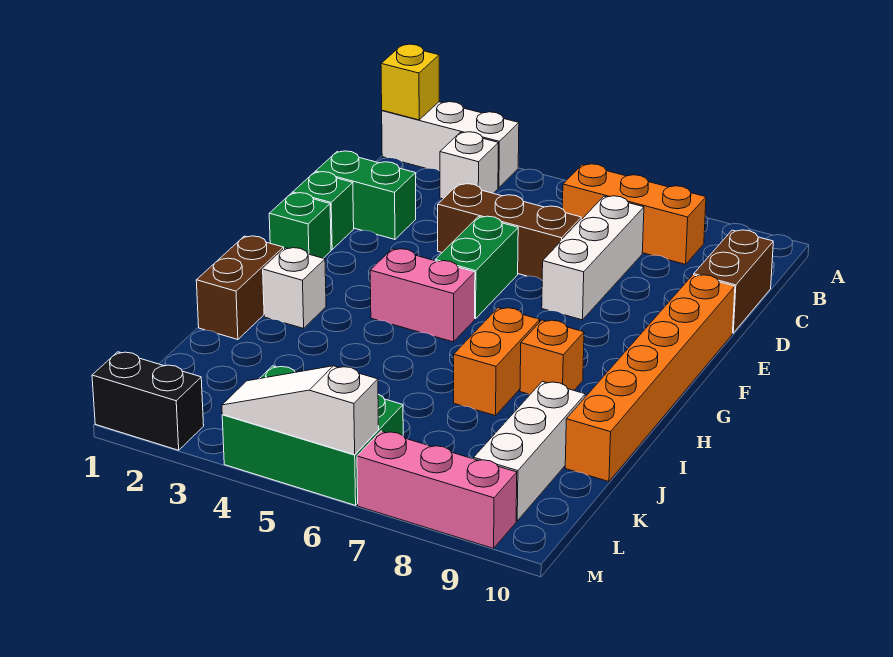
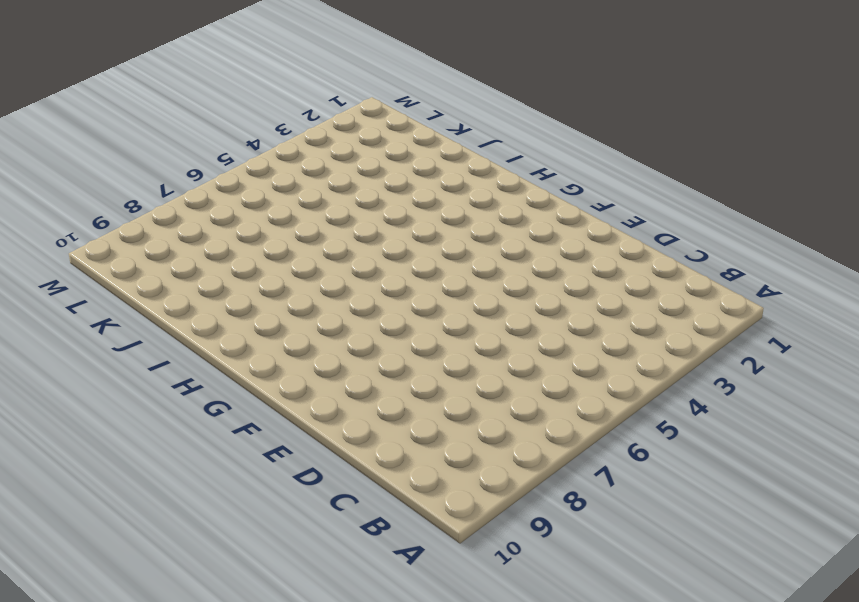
none -> white 1x3 brick [382,102,519,188]
none -> white 1x1 brick [440,132,498,199]
none -> orange 1x3 brick [562,164,706,264]

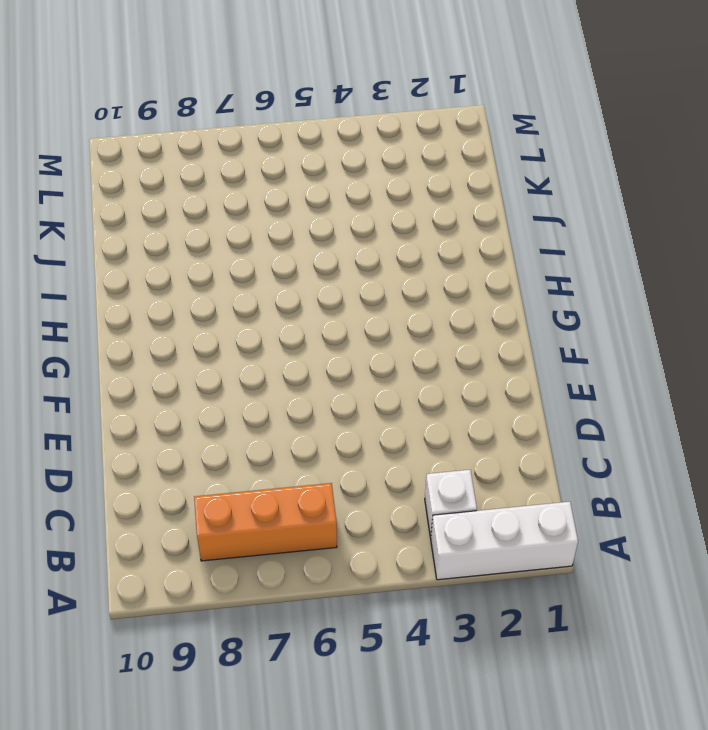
none -> white 1x3 brick [542,196,644,320]
none -> brown 1x2 brick [694,230,773,333]
none -> green 1x2 brick [316,151,416,239]

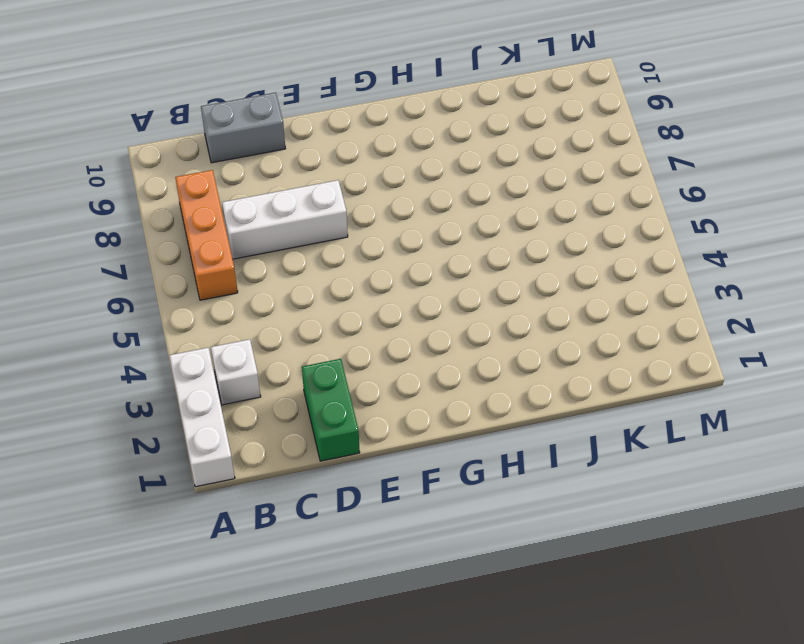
grey 1x2 brick [201,93,285,163] -> brown 1x2 brick [694,230,773,333]
none -> brown 1x3 brick [438,184,581,280]
none -> green 1x1 brick [293,172,354,250]
none -> green 1x2 brick [435,216,518,319]

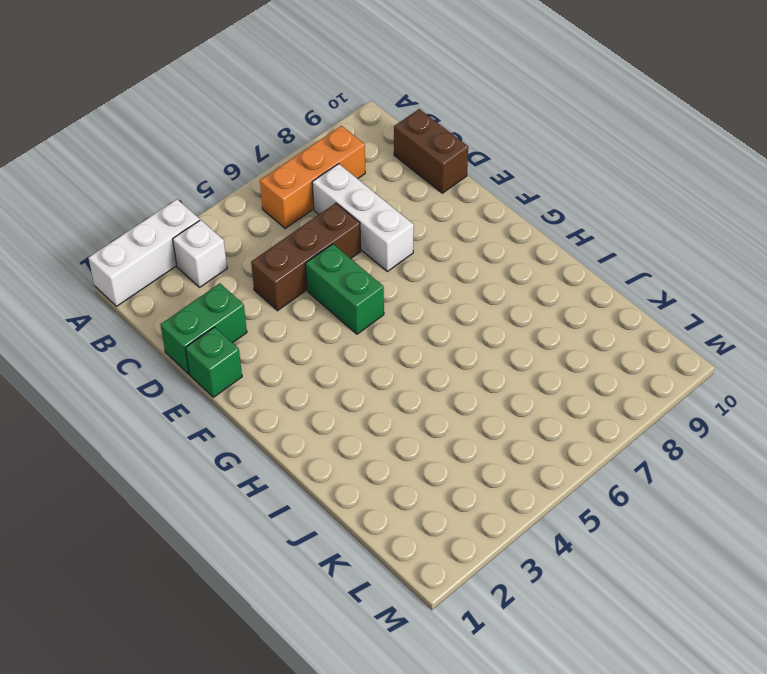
none -> orange 1x6 brick [565,275,735,482]
none -> green 1x1 brick [269,193,331,258]
none -> pink 1x2 brick [370,249,475,342]

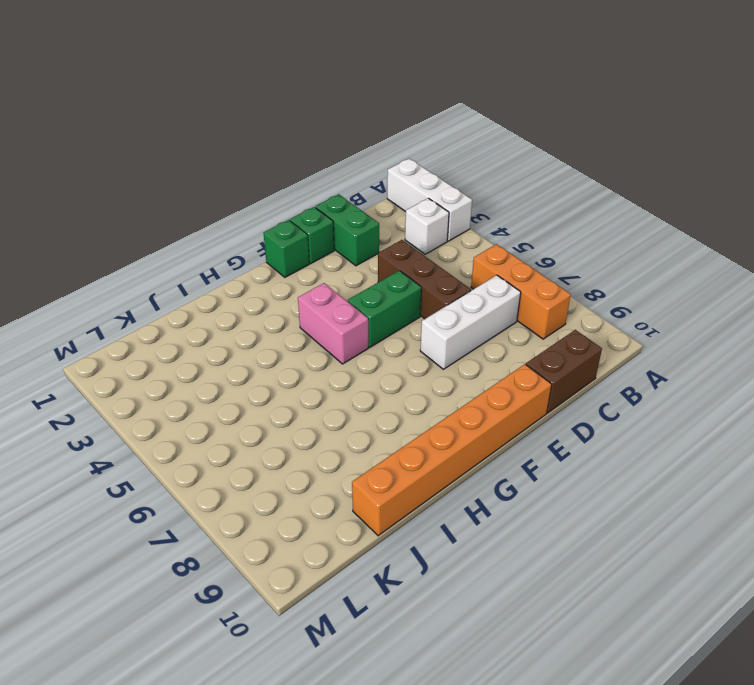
none -> brown 1x2 brick [196,236,284,340]
none -> white 1x1 brick [263,248,326,328]
none -> orange 1x2 brick [454,308,540,416]

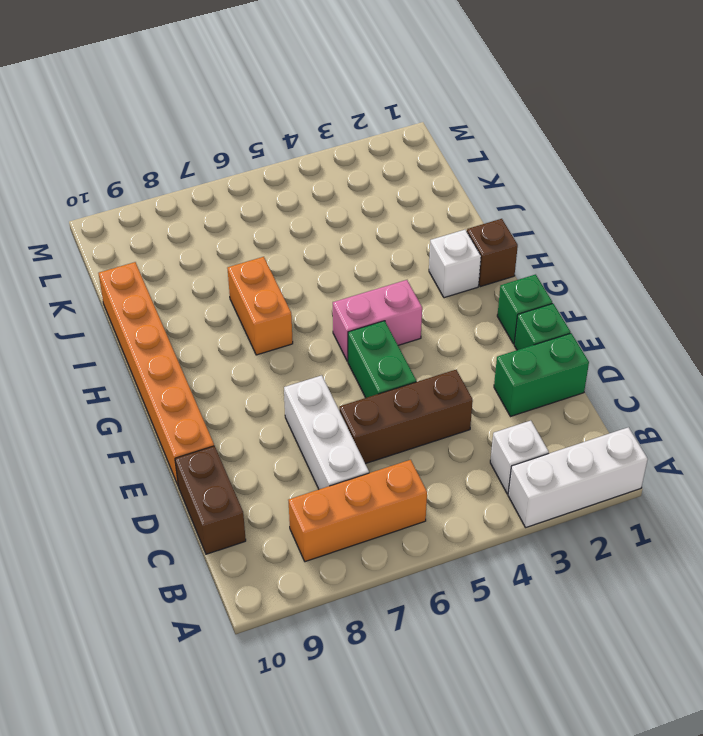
brown 1x1 brick [467,219,518,287] -> brown 1x2 brick [196,236,284,340]
none -> orange 1x1 brick [520,320,584,394]
none -> white 1x3 brick [474,381,585,521]
none -> green 2x3 brick [222,366,403,505]

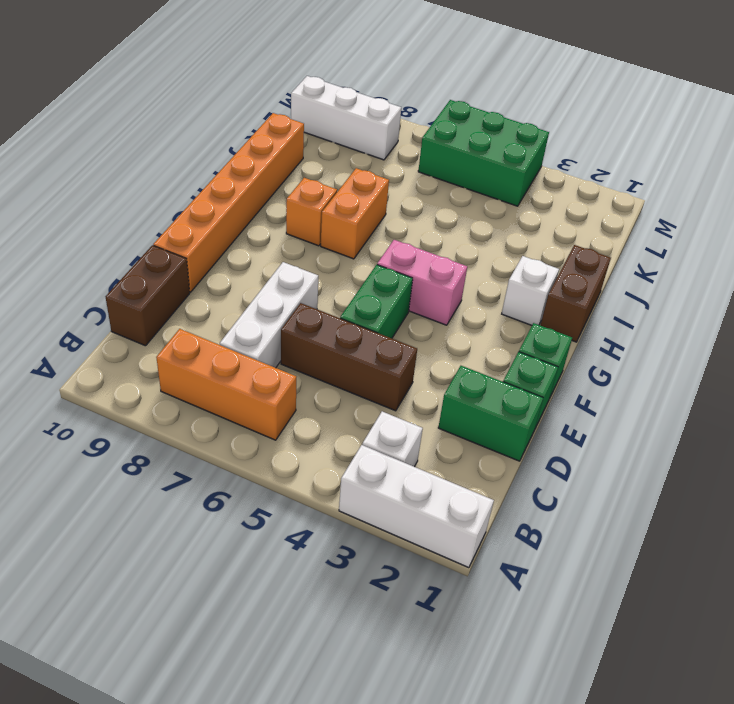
white 1x3 brick [291,76,401,160] -> white 1x3 brick turned to [474,381,585,521]
none -> black 1x2 brick [92,352,204,450]
none -> pink 1x3 brick [357,431,517,548]
none -> yellow 1x1 brick [381,44,439,120]

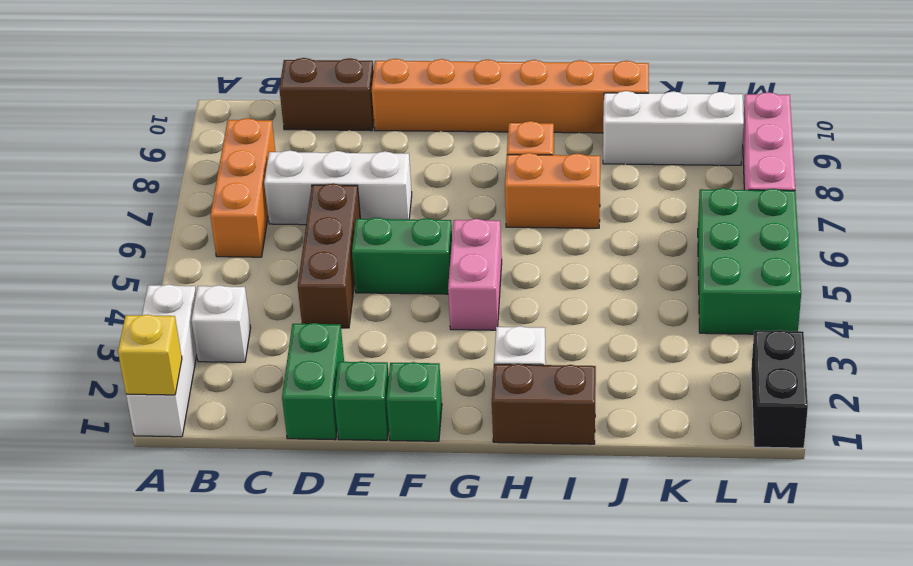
none -> white 1x3 slope [222,366,379,455]

